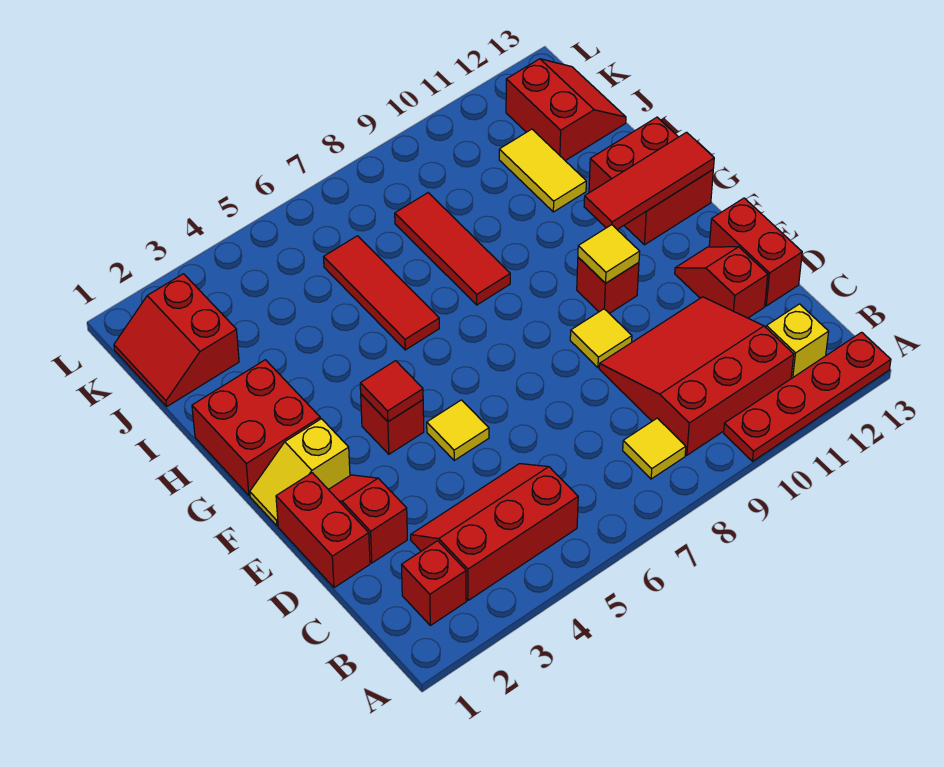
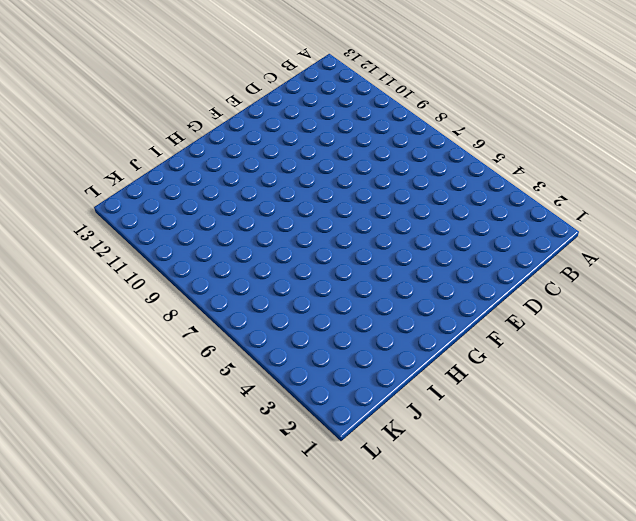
none -> red 1x4 plate [724,332,891,461]
none -> red 1x1 brick [402,541,466,626]
none -> red 2x3 slope [411,464,578,600]

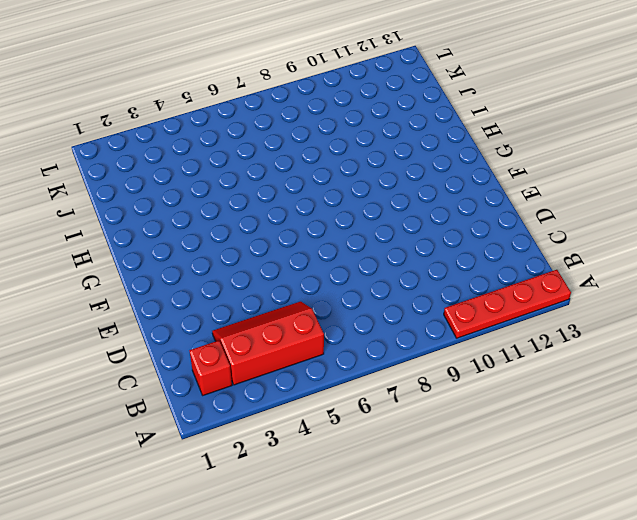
none -> yellow 1x1 tile [623,418,686,479]
none -> red 3x3 slope [599,297,794,455]
none -> yellow 1x1 brick [766,304,829,379]

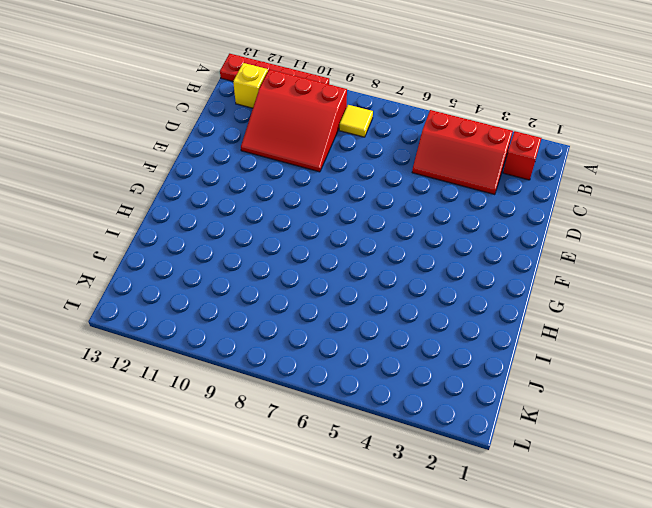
none -> red 1x2 brick [276,473,370,588]
none -> red 1x2 slope [328,475,407,563]
none -> red 1x2 slope [675,247,768,318]

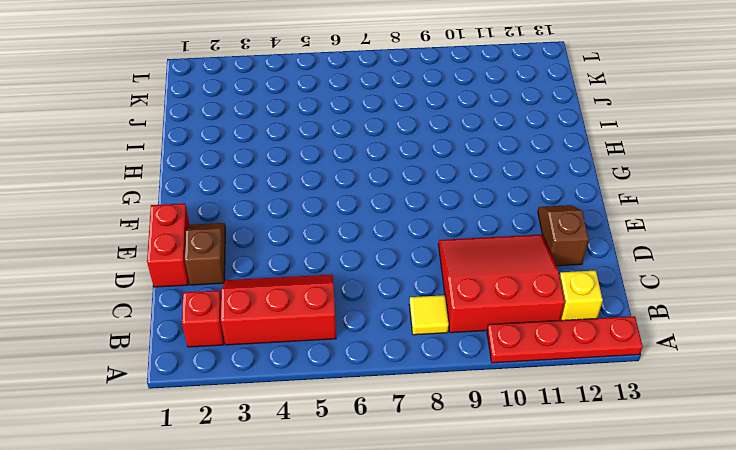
brown 1x2 slope [185,223,225,285] -> red 1x2 slope [328,475,407,563]
brown 1x2 slope [538,205,589,266] -> red 1x2 slope [675,247,768,318]
none -> red 1x2 brick [709,198,802,306]
none -> yellow 1x1 tile [427,400,489,460]
none -> yellow 1x1 tile [570,309,632,368]

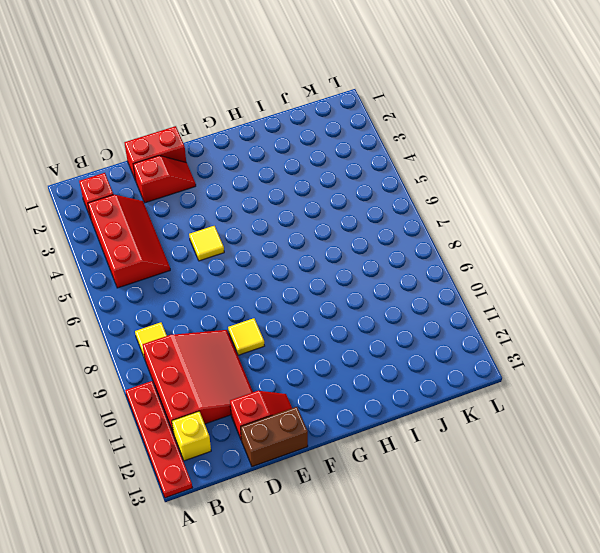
brown 1x2 brick [241,407,308,467] -> red 1x2 brick [709,198,802,306]
none -> yellow 1x2 slope [250,419,350,526]
none -> red 1x1 brick [361,394,424,454]
none -> red 1x1 brick [577,257,639,313]

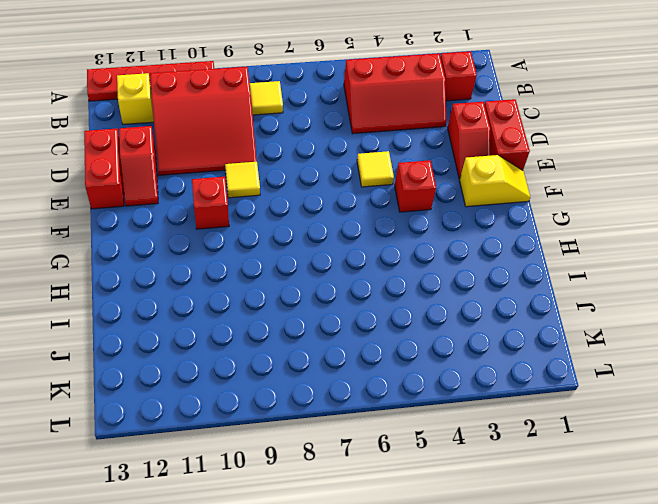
none -> red 2x2 brick [192,360,320,496]
none -> red 2x2 brick [589,117,713,245]
none -> red 1x3 tile [324,236,439,350]

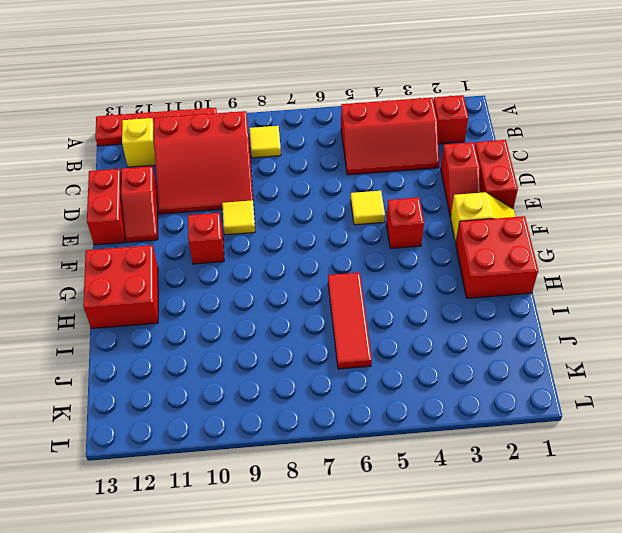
none -> red 1x3 tile [395,193,510,305]
none -> yellow 1x2 tile [499,129,586,212]
none -> red 2x2 slope [114,274,239,406]

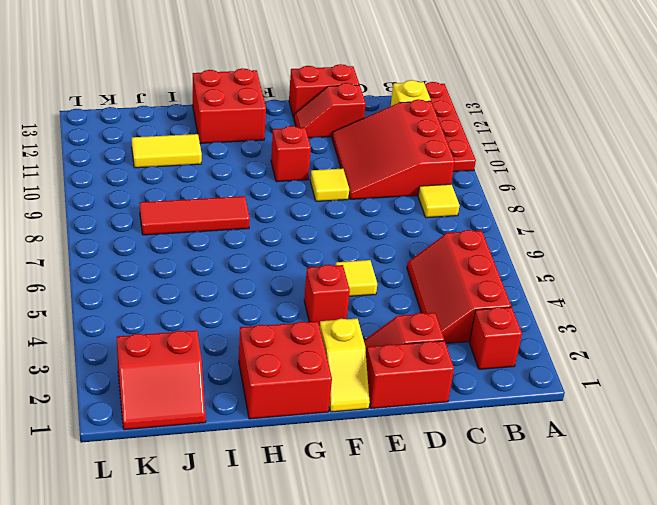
none -> red 1x3 tile [324,236,439,350]
none -> red 2x2 slope [506,59,626,161]
none -> red 1x1 tile [360,361,423,422]

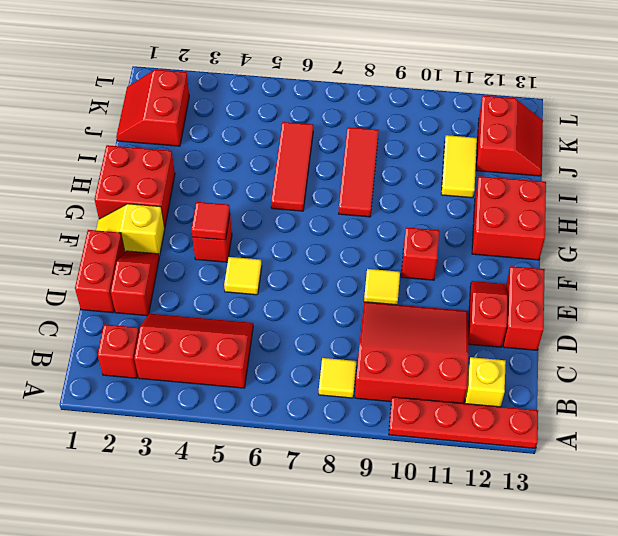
none -> yellow 1x1 tile [578,225,640,283]
none -> red 1x3 tile [584,132,714,229]

